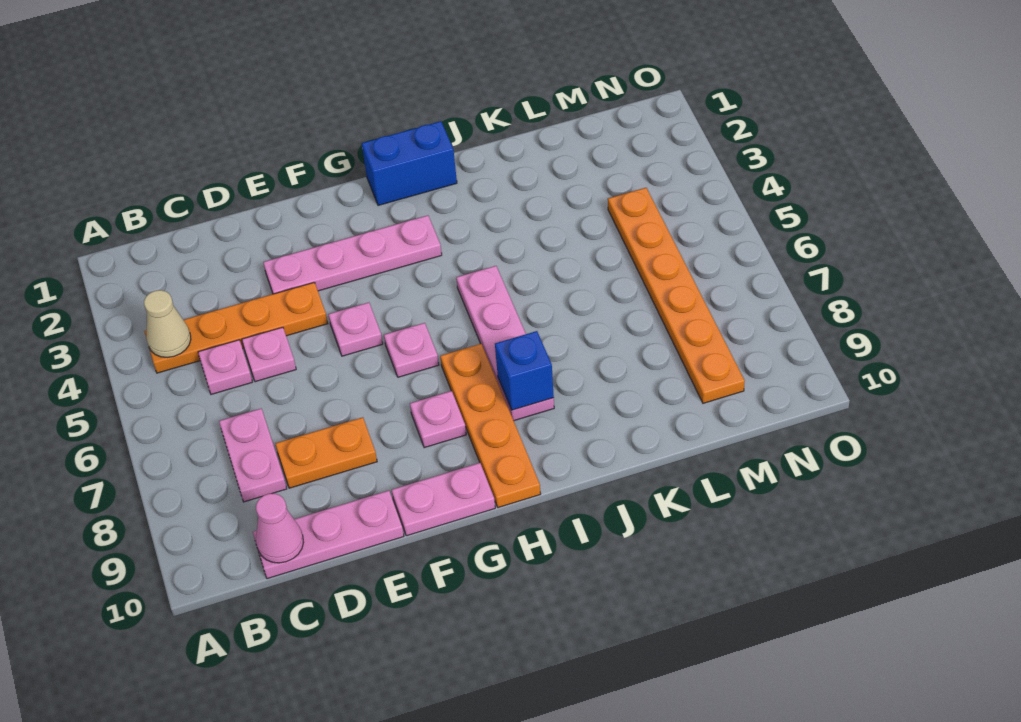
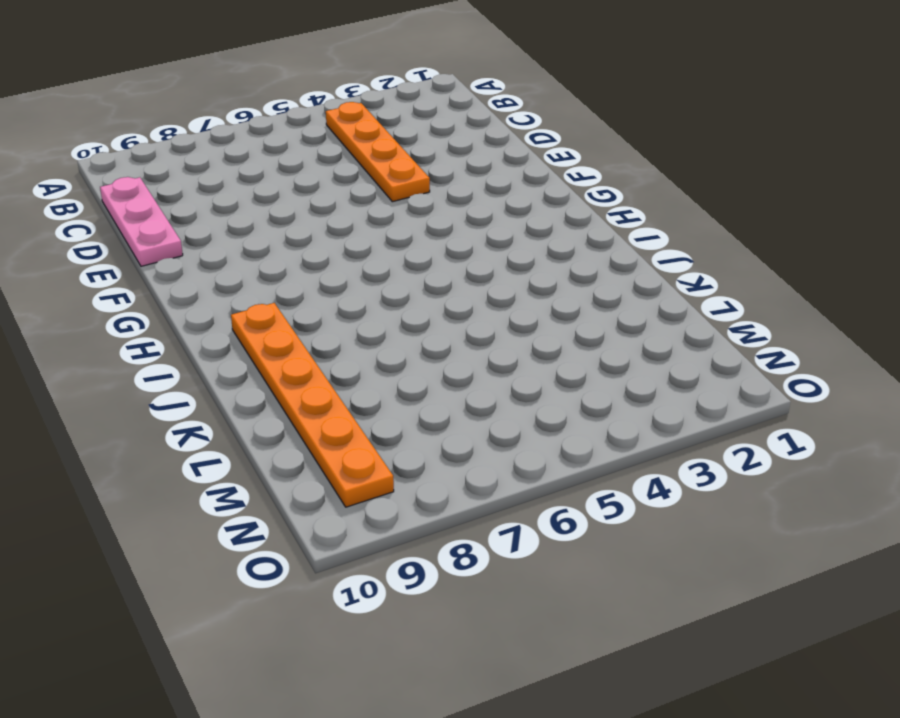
orange 1x6 plate [231,303,394,507] -> orange 1x6 plate turned to [608,188,745,403]
none -> pink 1x1 plate [198,340,252,394]
none -> pink 1x2 plate [219,409,287,502]
none -> pink 1x1 plate [242,327,296,382]

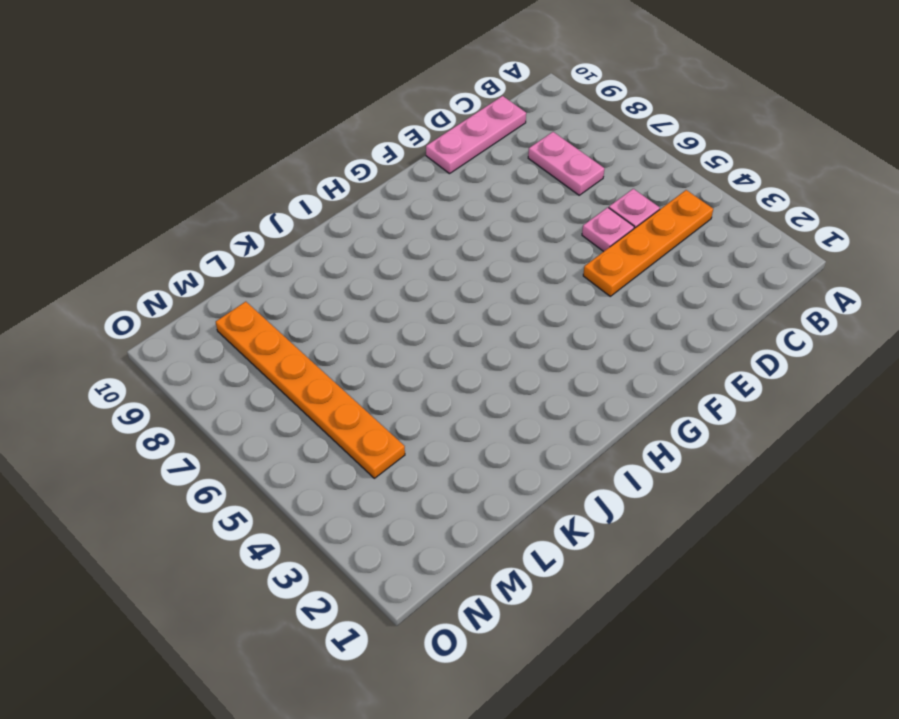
none -> orange 1x2 plate [276,417,377,488]
none -> pink 1x4 plate [263,215,442,294]
none -> pink 1x1 plate [328,303,383,356]

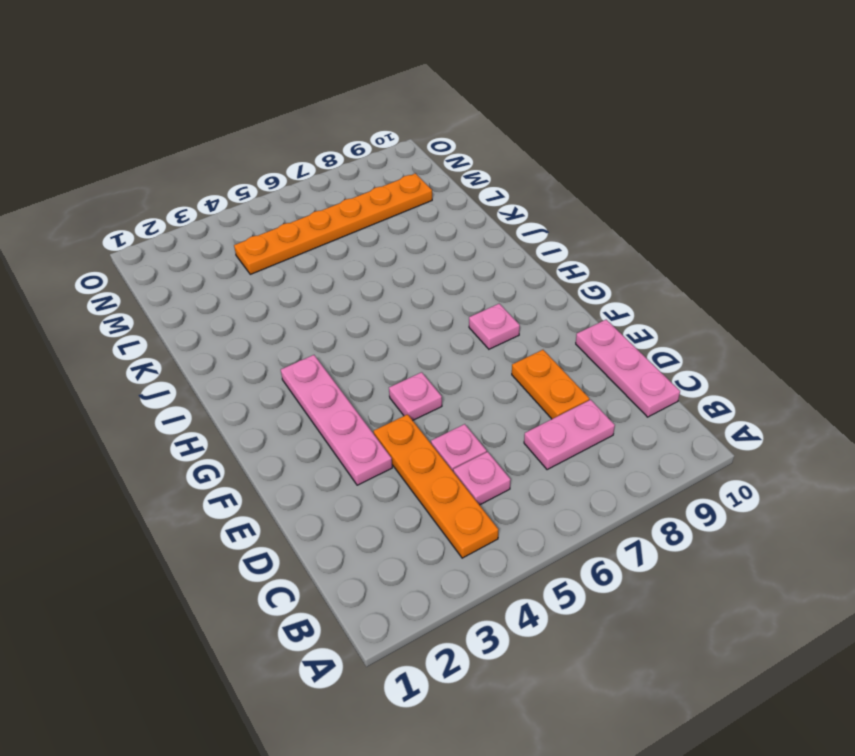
none -> pink 1x2 plate [392,463,495,536]
none -> pink 1x1 plate [384,323,439,377]
none -> blue 1x2 brick [362,121,457,205]

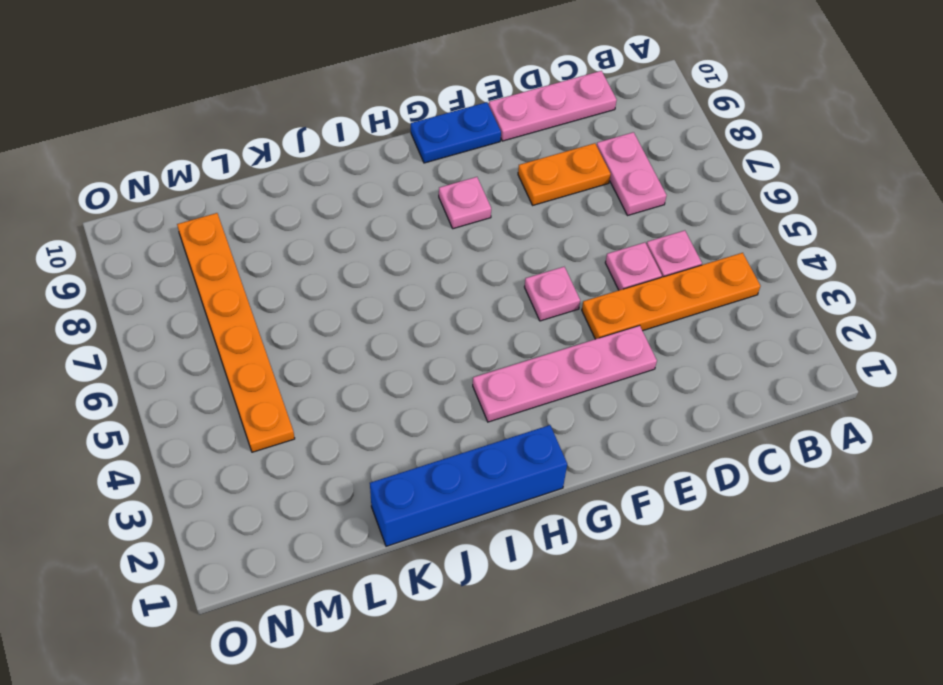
blue 1x2 plate [411,102,501,163] -> pink 1x2 plate [392,463,495,536]
blue 1x4 brick [370,425,567,546] -> blue 1x2 brick [362,121,457,205]
none -> pink 1x1 plate [384,323,439,377]
none -> orange 1x4 plate [440,344,541,508]
none -> pink 1x4 plate [456,266,554,421]

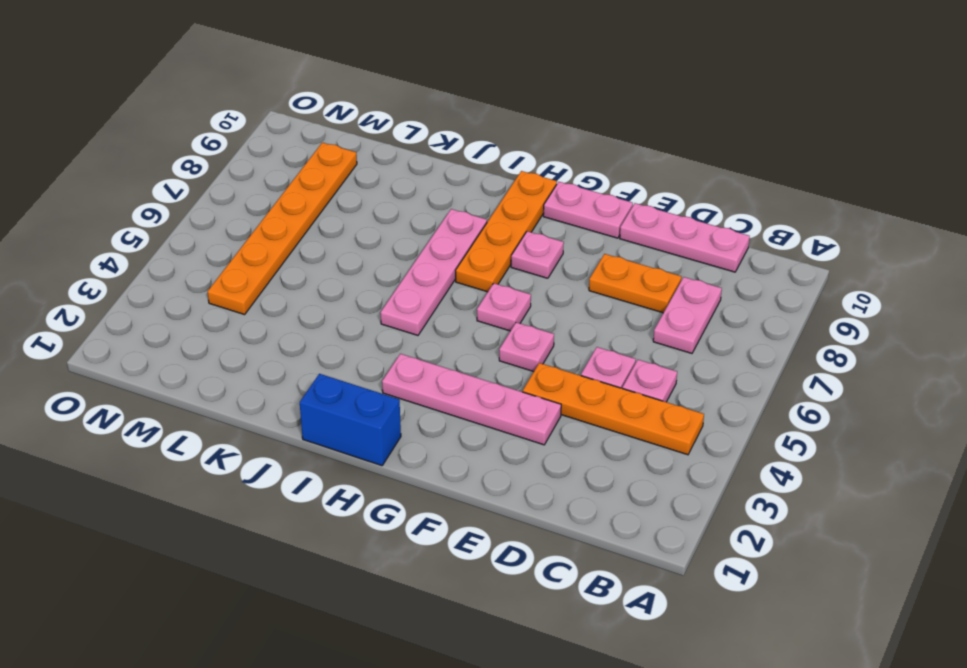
none -> tan 1x1 cone [144,290,191,357]
none -> pink 1x1 cone [256,494,304,563]
none -> blue 1x1 brick [495,331,554,410]

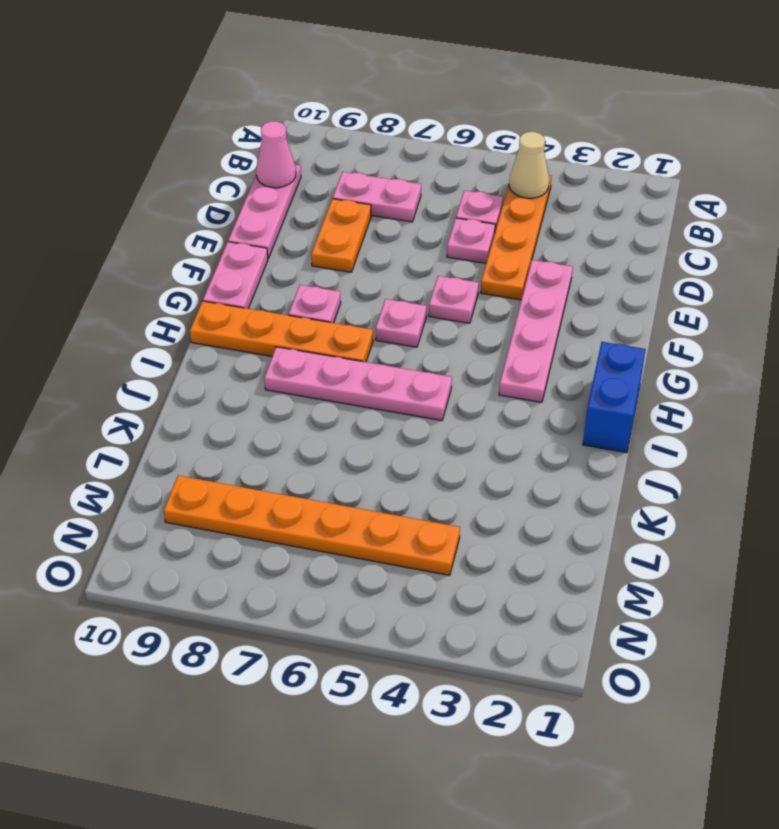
none -> blue 1x1 brick [495,331,554,410]

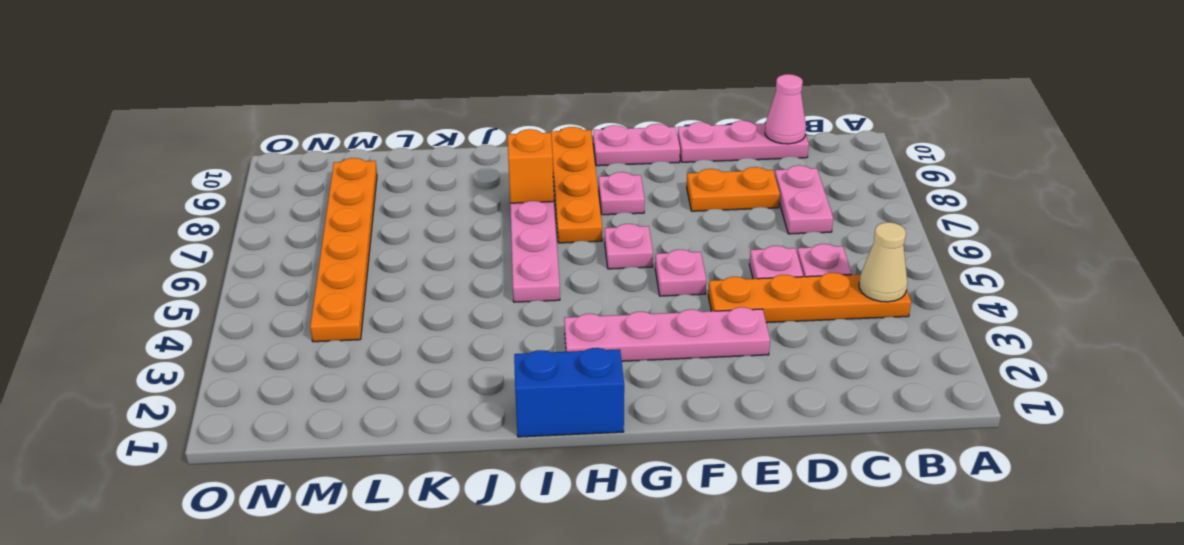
orange 1x1 brick [508,129,554,203] -> blue 1x1 brick [495,331,554,410]

